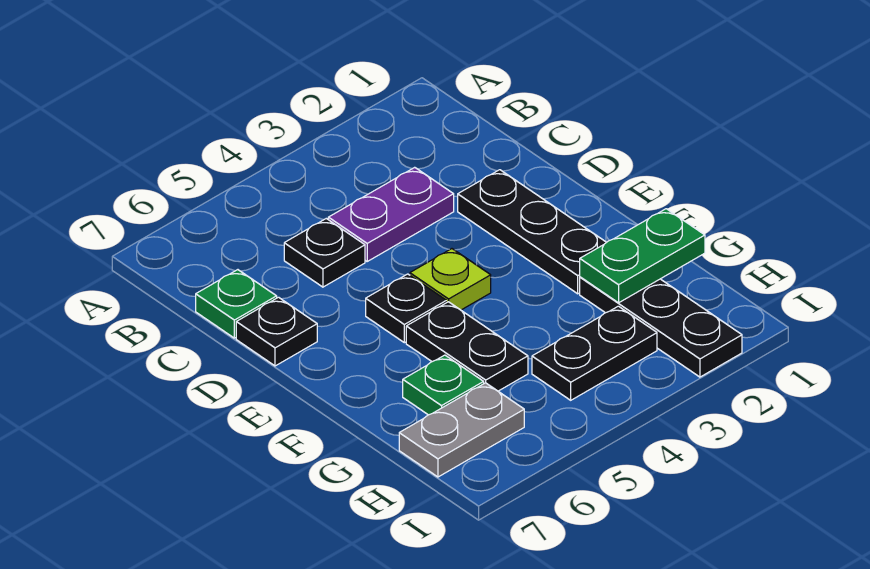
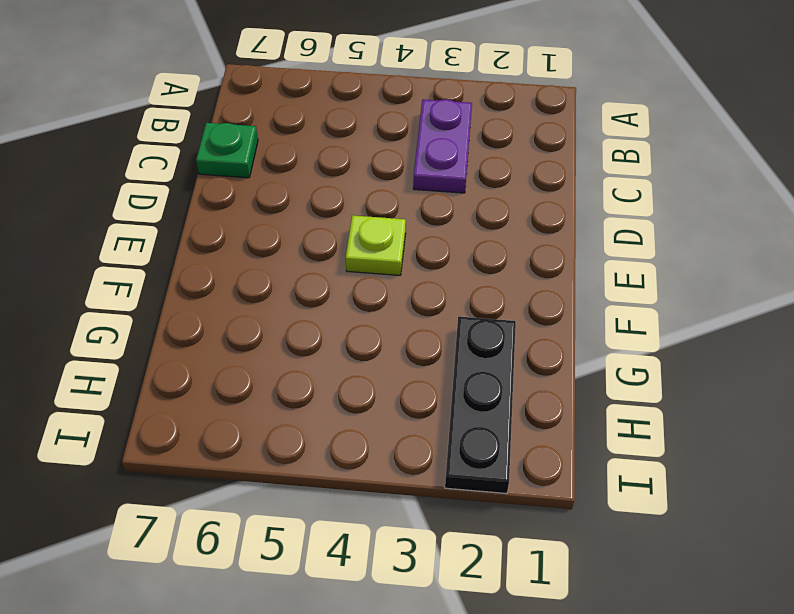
purple 1x2 plate [413,99,472,193] -> purple 1x2 plate turned to [328,167,454,261]
none -> black 1x1 plate [284,219,365,287]
none -> black 1x3 plate [458,170,606,294]
none -> black 1x1 plate [236,297,317,366]

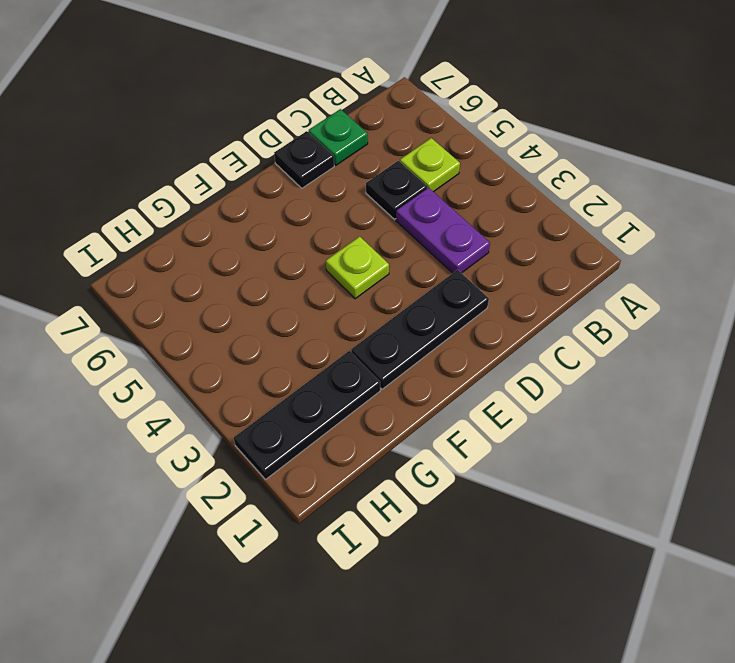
lime 1x1 plate [400,138,460,192] -> none
none -> black 1x1 plate [366,274,446,343]
none -> black 1x2 plate [406,302,528,391]
none -> green 1x1 plate [403,355,484,415]

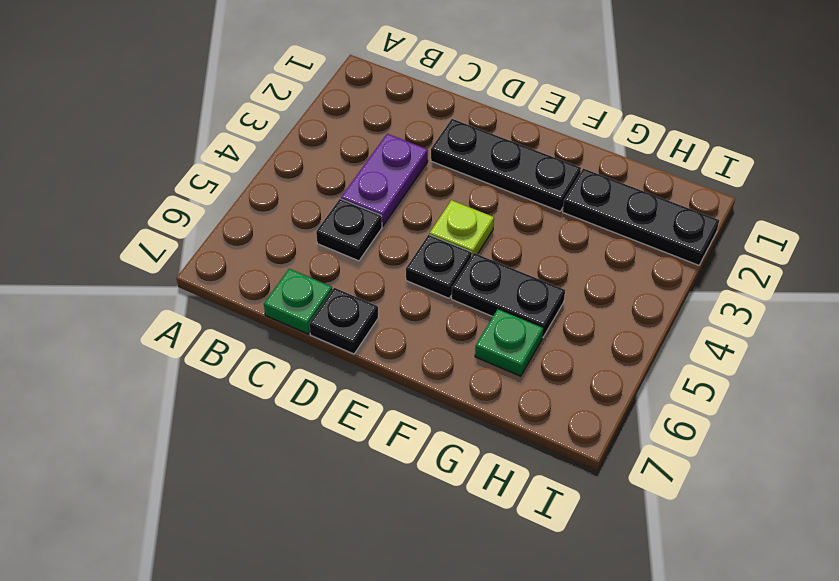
none -> black 1x2 plate [532,306,657,400]
none -> grey 1x2 plate [399,383,524,477]
none -> green 1x2 plate [580,209,705,303]

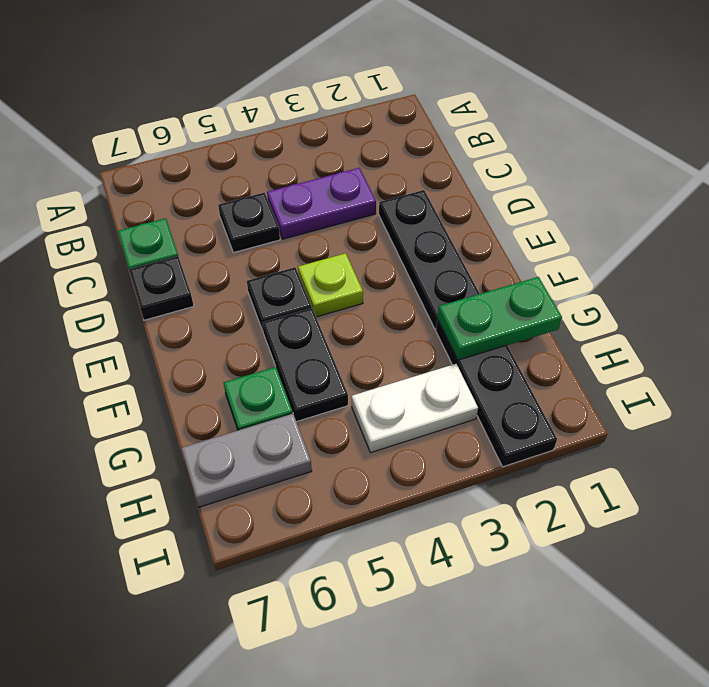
white 1x2 plate [352,364,478,453] -> black 1x2 plate [532,306,657,400]

